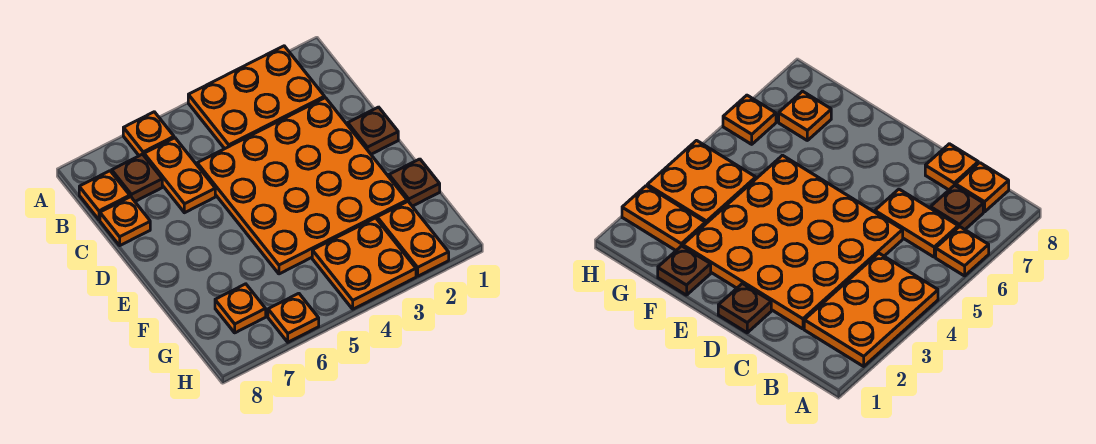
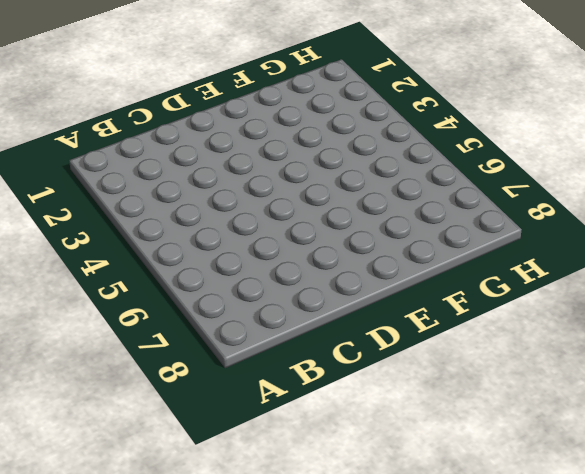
none -> orange 2x3 plate [188,46,325,149]
none -> orange 1x1 plate [123,112,174,156]
none -> orange 1x2 plate [144,138,215,213]

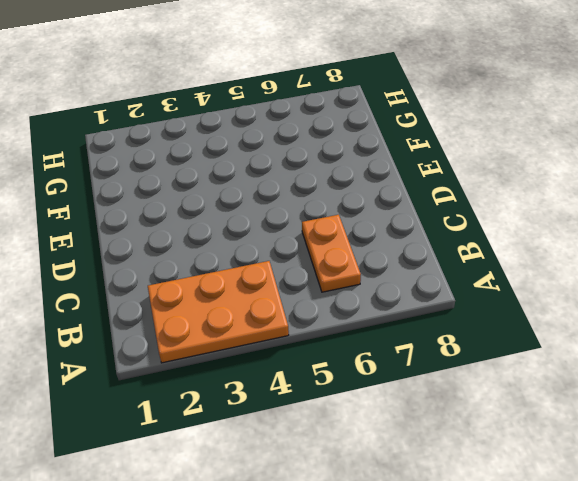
none -> orange 1x1 plate [123,112,174,156]
none -> brown 1x1 plate [112,154,162,201]
none -> orange 1x1 plate [79,171,130,220]

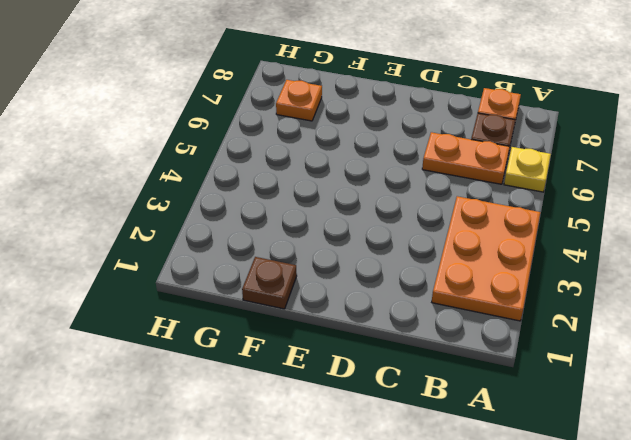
yellow 1x1 plate [504,147,551,192] -> orange 1x1 plate [123,112,174,156]
none -> orange 4x4 plate [197,98,407,274]
none -> orange 1x1 plate [100,197,150,245]
none -> brown 1x1 plate [348,107,398,154]

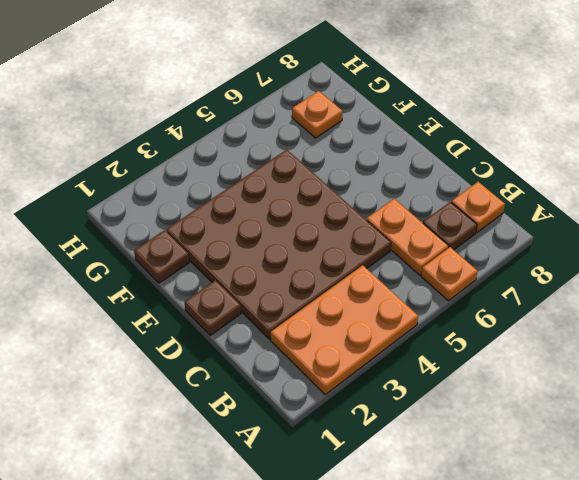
brown 4x4 plate [166,150,391,339] -> orange 4x4 plate [197,98,407,274]
none -> orange 1x1 plate [100,197,150,245]
none -> orange 1x2 plate [377,201,449,276]
none -> orange 2x2 plate [312,218,416,309]

